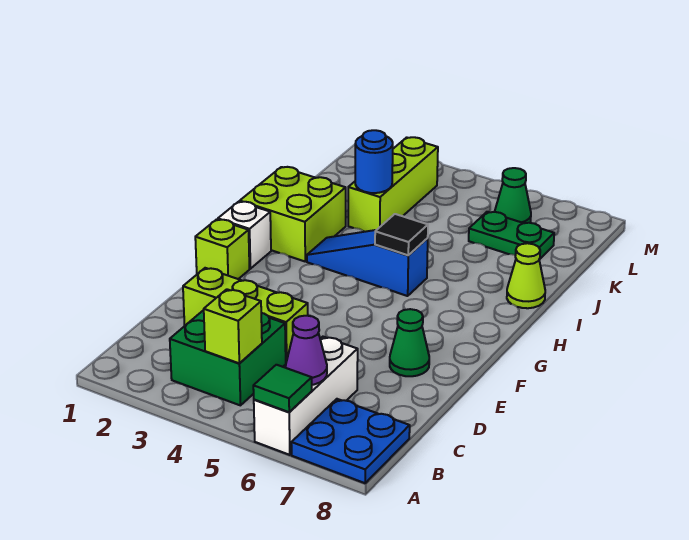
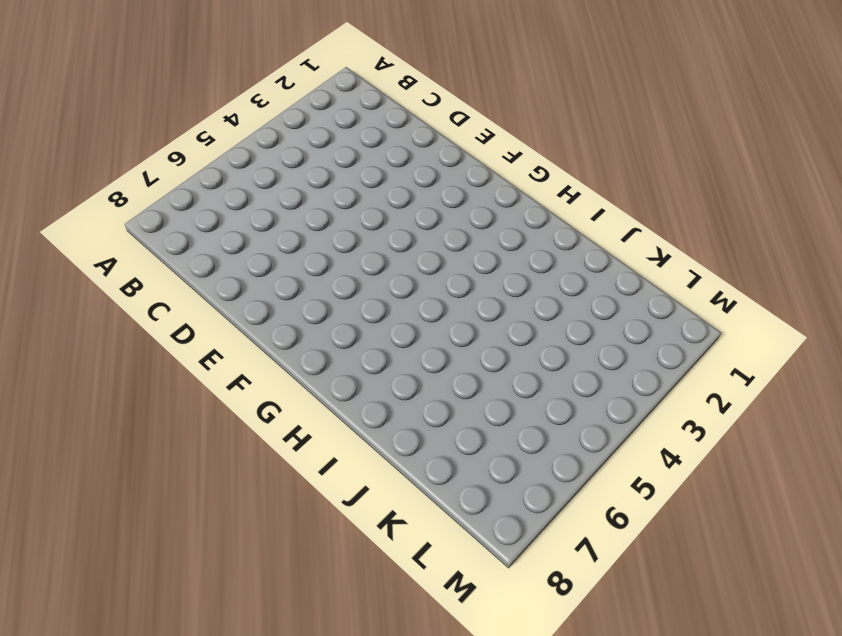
none -> white 1x3 brick [254,337,358,455]
none -> blue 2x2 plate [291,399,410,483]
none -> green 2x2 brick [170,310,286,405]

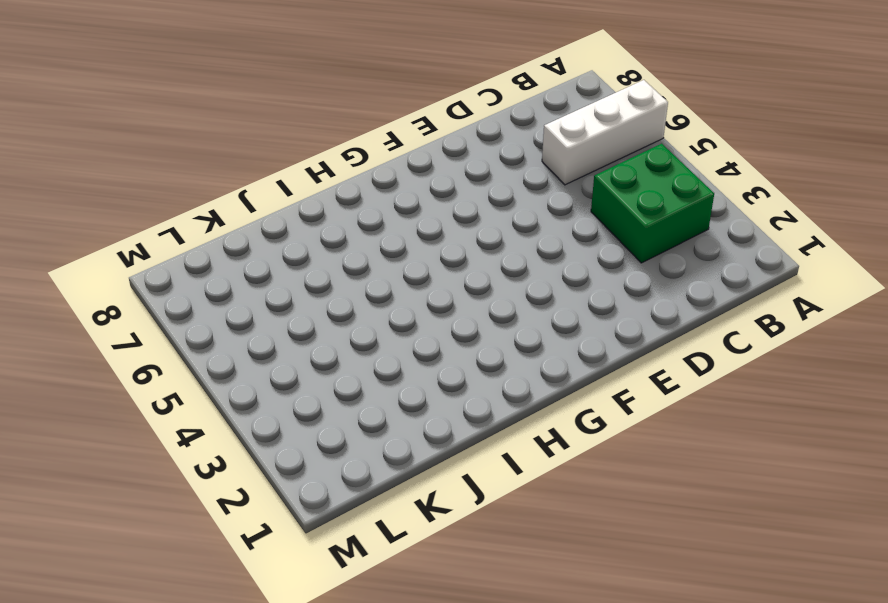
none -> blue 2x2 plate [291,399,410,483]
none -> lime 1x3 brick [183,268,308,362]
none -> green 1x1 cone [390,309,429,376]

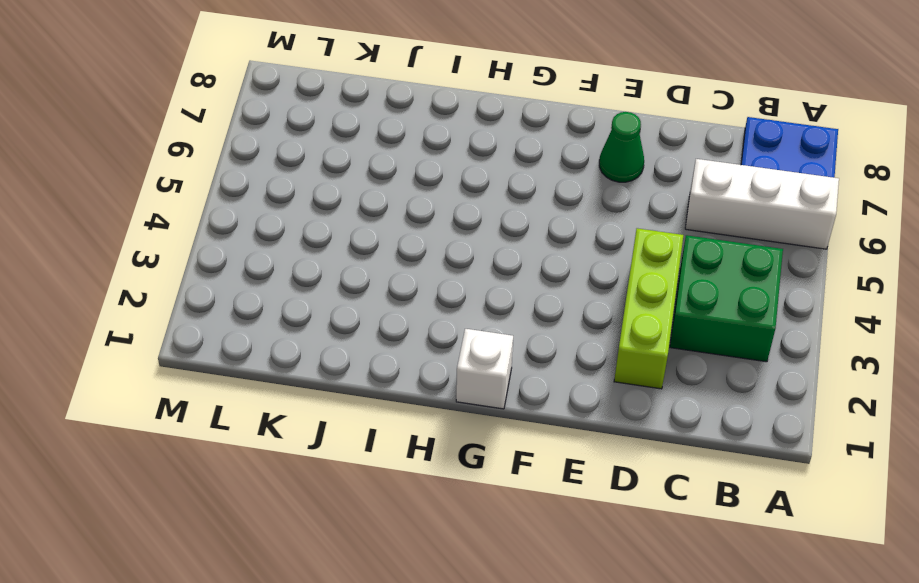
none -> lime 1x1 brick [195,219,249,279]
none -> lime 2x2 brick [240,167,346,261]
none -> blue 1x3 slope [307,230,428,296]

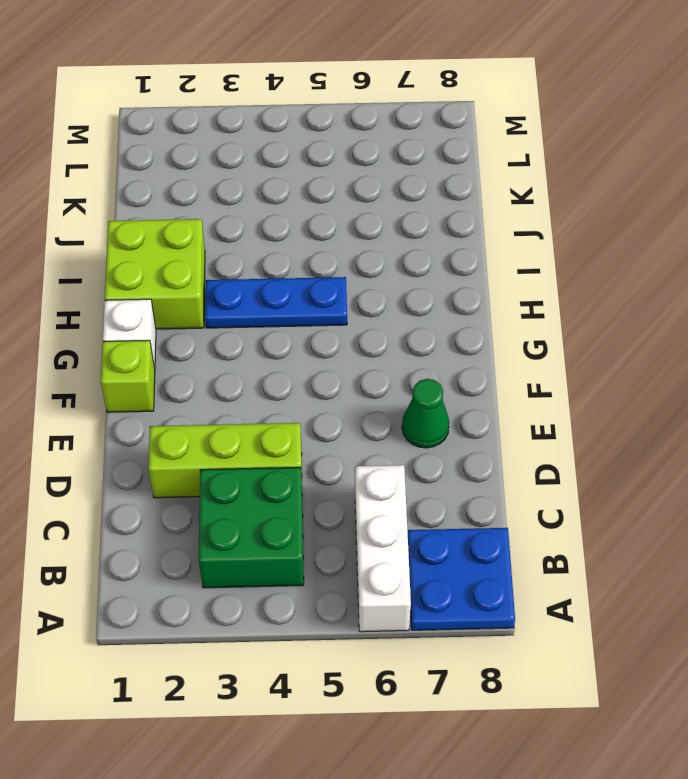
blue 1x3 plate [205,277,347,328] -> blue 1x3 slope [307,230,428,296]
none -> lime 1x1 cone [507,243,545,308]
none -> lime 1x3 brick [348,137,438,232]
none -> green 1x2 plate [469,212,554,260]

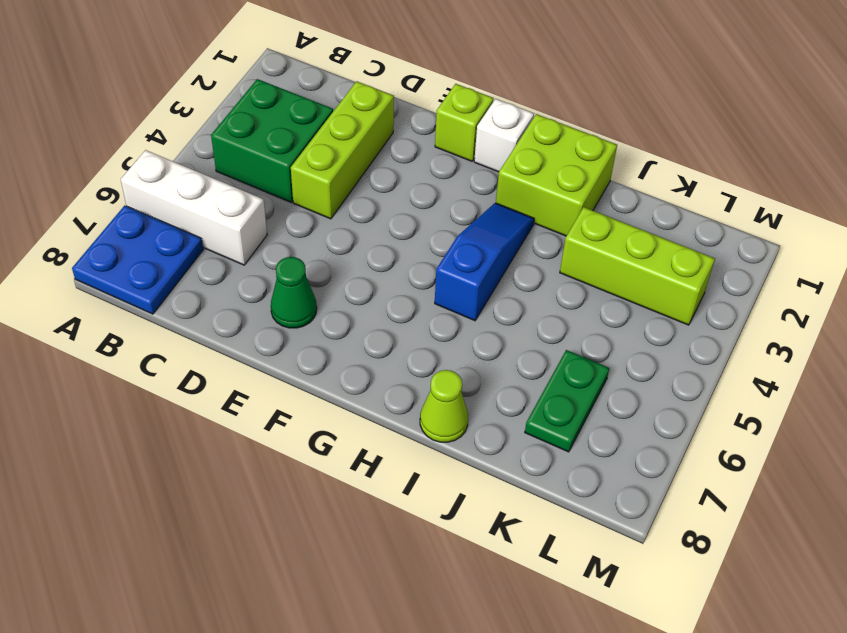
none -> green 1x1 cone [495,168,531,223]
none -> green 1x1 tile [253,365,312,412]
none -> lime 1x1 brick [204,289,262,363]

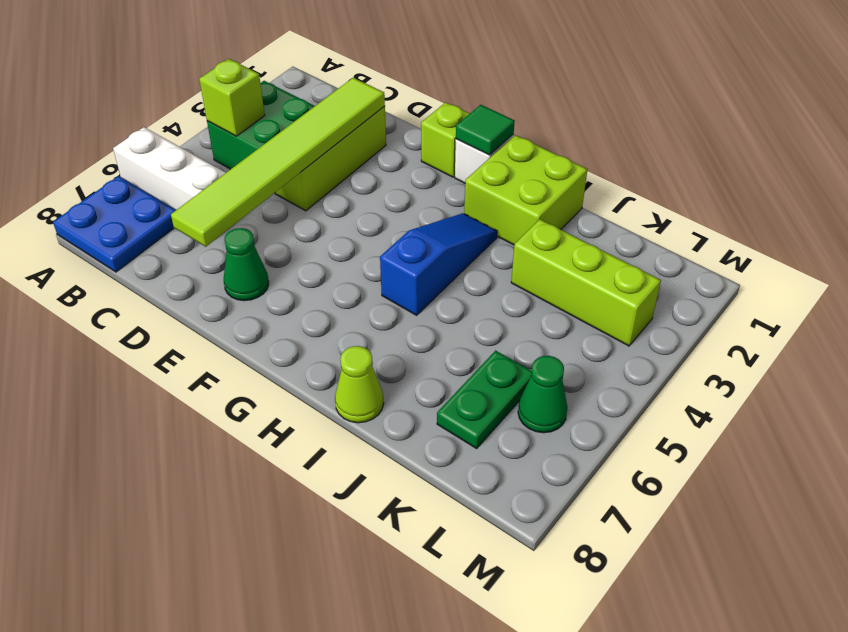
lime 1x6 tile [171,78,385,247] -> none
green 1x1 tile [456,105,515,155] -> green 1x1 tile moved to [253,365,312,412]
none -> purple 1x1 cone [286,316,327,385]
none -> black 1x1 tile [375,214,428,255]
none -> blue 1x1 round brick [355,130,393,193]

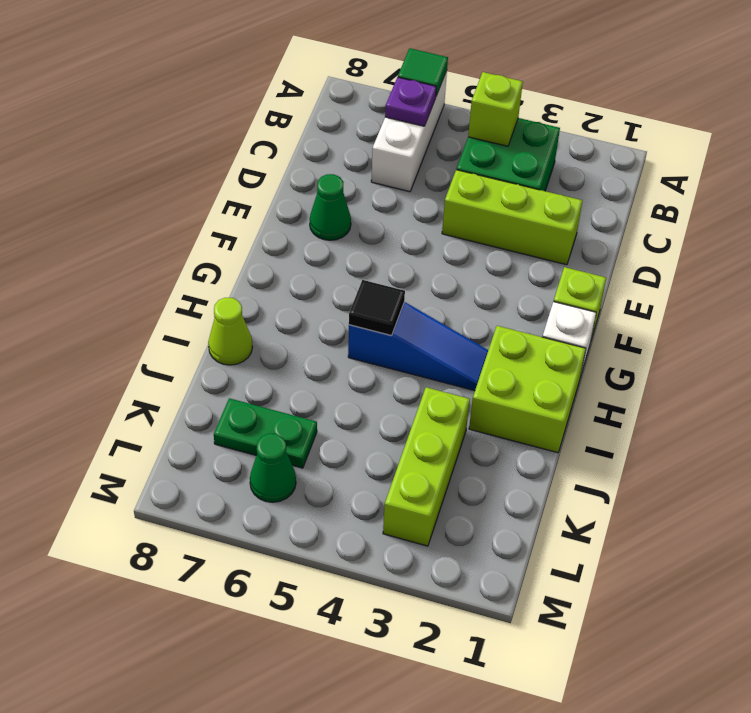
purple 1x1 plate [385,77,436,126] -> purple 1x1 cone [286,316,327,385]
none -> blue 2x2 plate [291,399,410,483]
none -> blue 1x1 round brick [355,130,393,193]

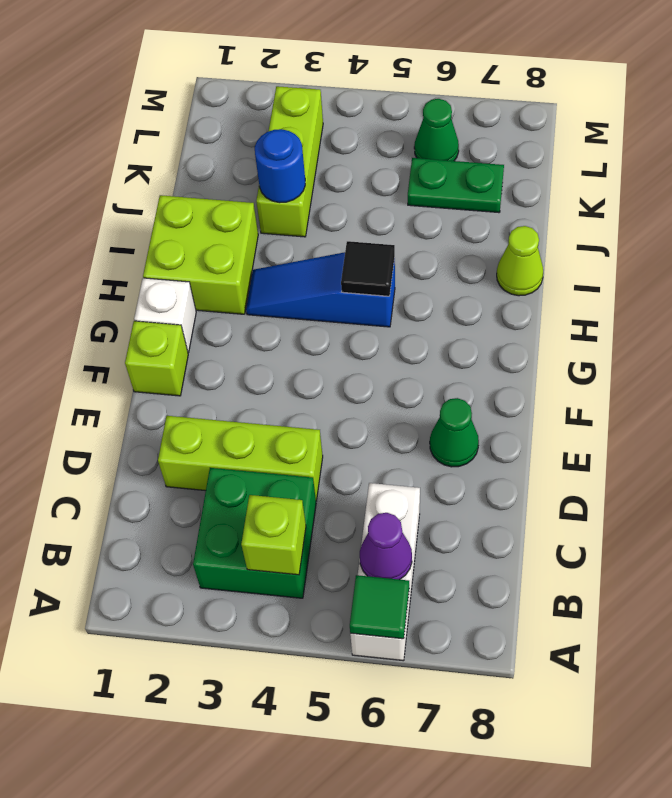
none -> blue 2x2 plate [291,399,410,483]

